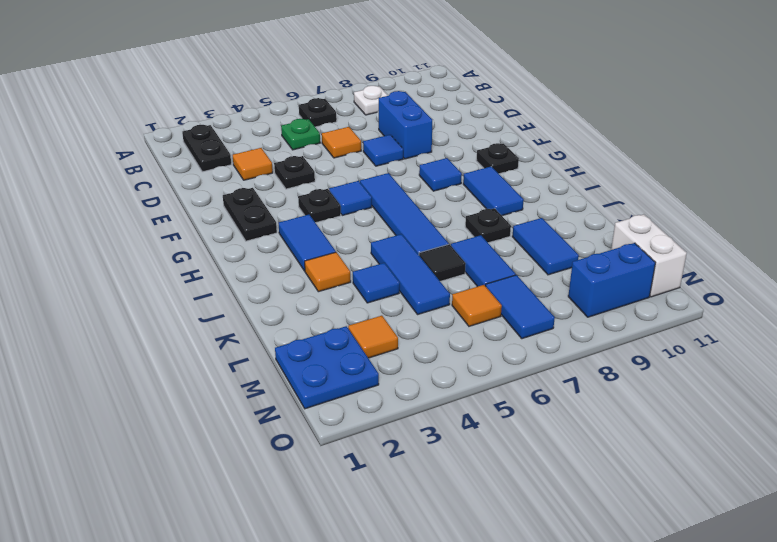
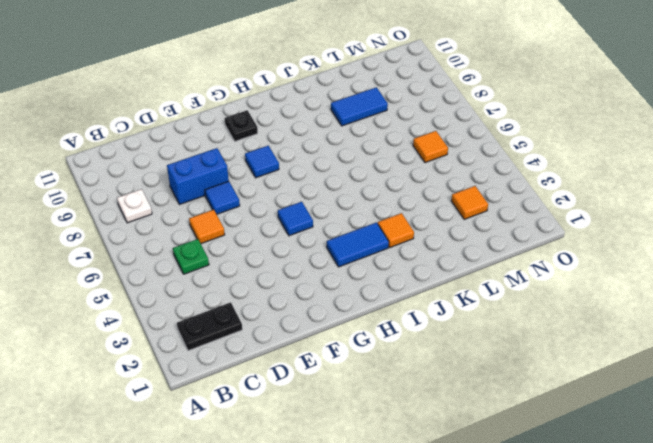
none -> black 1x1 plate [299,98,337,127]
none -> orange 1x1 tile [233,148,273,180]
none -> black 1x1 plate [274,156,315,189]
none -> black 1x2 plate [223,188,277,241]

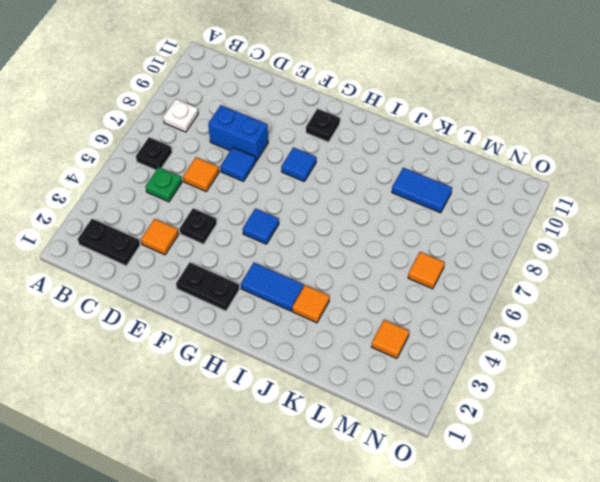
none -> black 1x1 plate [298,189,341,223]
none -> blue 1x4 tile [360,173,449,255]
none -> blue 1x2 tile [463,167,524,216]
none -> blue 1x3 tile [371,234,450,315]

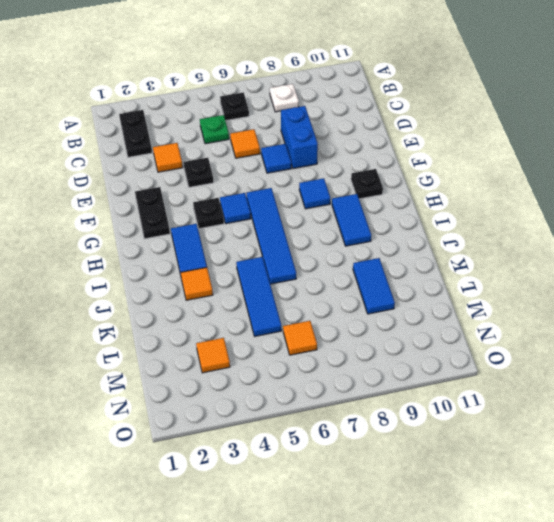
none -> black 1x1 plate [465,208,511,243]
none -> blue 1x1 tile [353,263,400,303]
none -> black 1x1 tile [419,244,466,281]
none -> blue 1x2 tile [451,235,516,287]

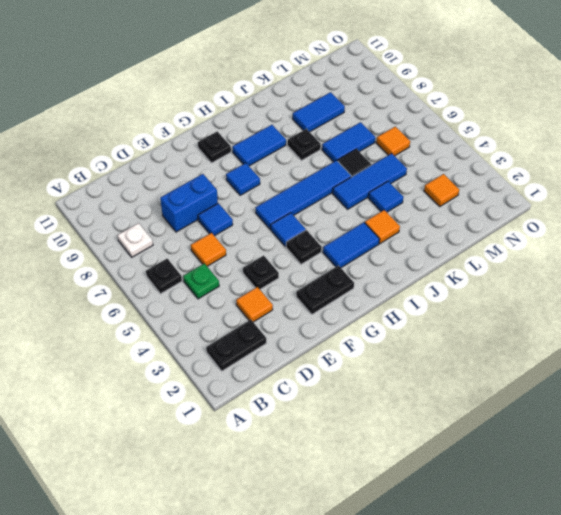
none -> blue 2x2 plate [275,326,379,409]
none -> blue 1x2 tile [486,275,555,339]
none -> white 1x2 brick [611,214,687,297]
none -> blue 1x2 brick [568,243,655,317]

